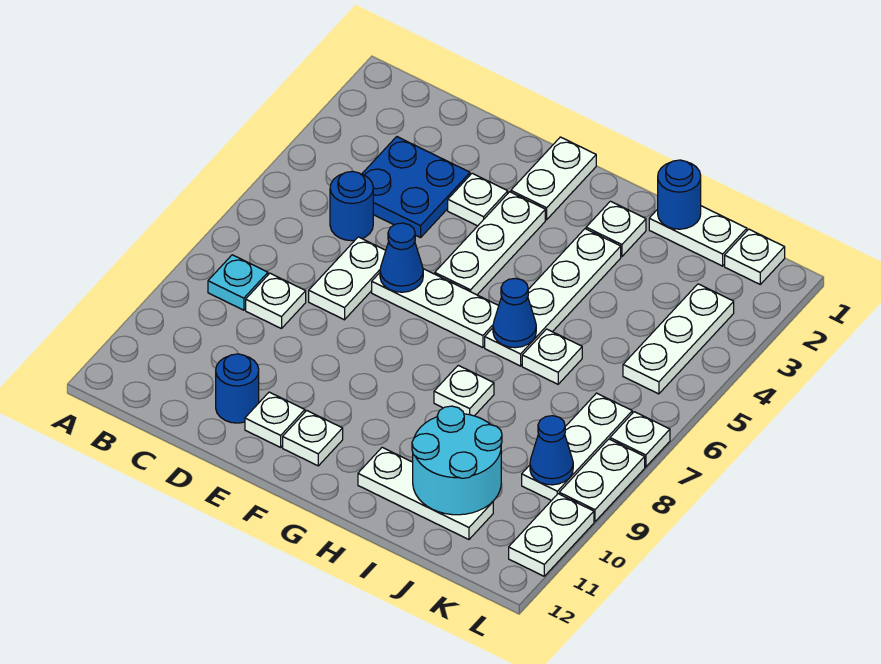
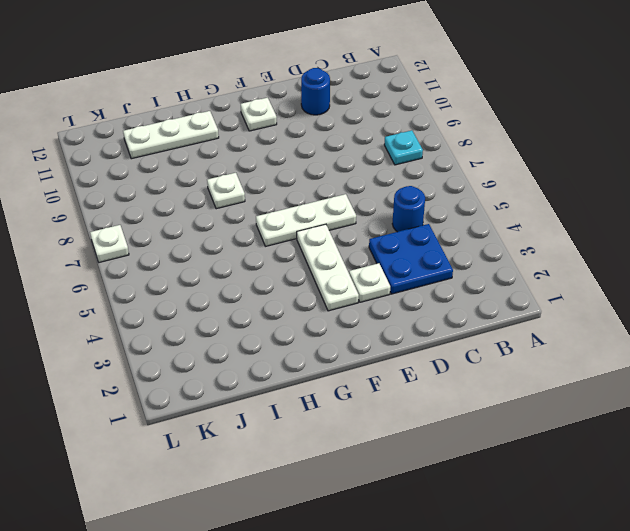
none -> white 1x1 plate [246,273,306,329]
none -> white 1x2 plate [309,237,386,320]
none -> white 1x1 plate [245,392,305,447]

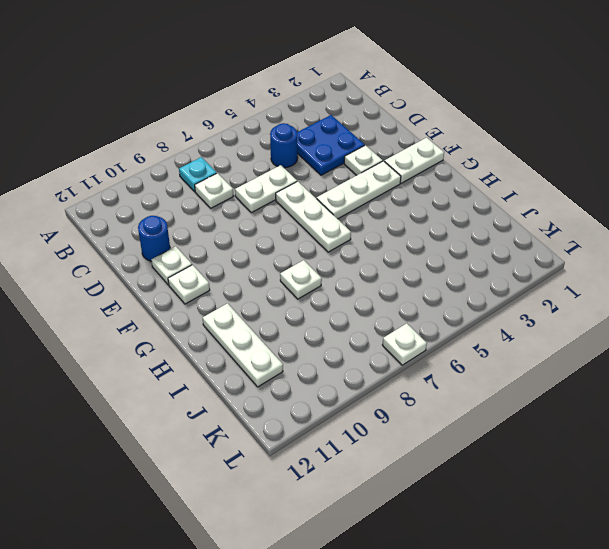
none -> white 1x1 plate [586,201,646,257]
none -> white 1x4 plate [485,229,621,366]
none -> white 1x2 plate [649,206,747,266]

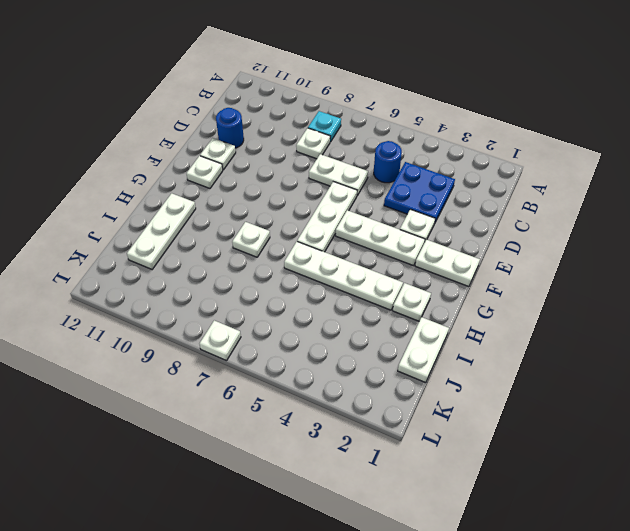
none -> white 1x1 plate [522,329,582,384]
none -> white 1x1 plate [725,229,785,284]
none -> white 1x3 plate [623,284,734,394]

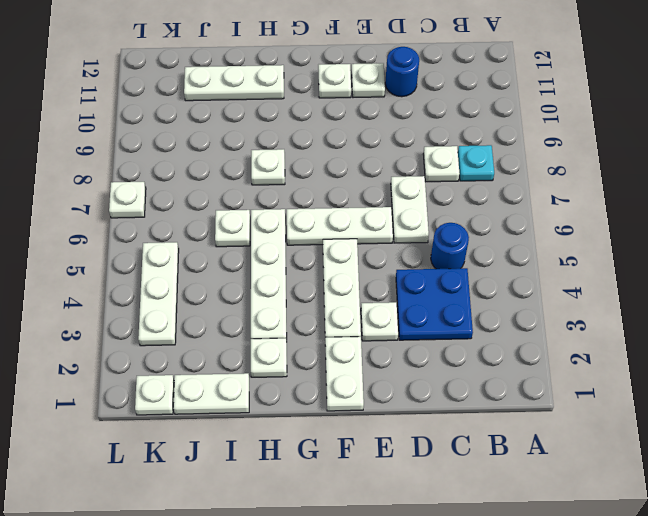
none -> white 1x3 plate [522,393,632,501]
none -> white 1x2 plate [559,439,645,522]
none -> white 1x2 plate [509,494,594,576]

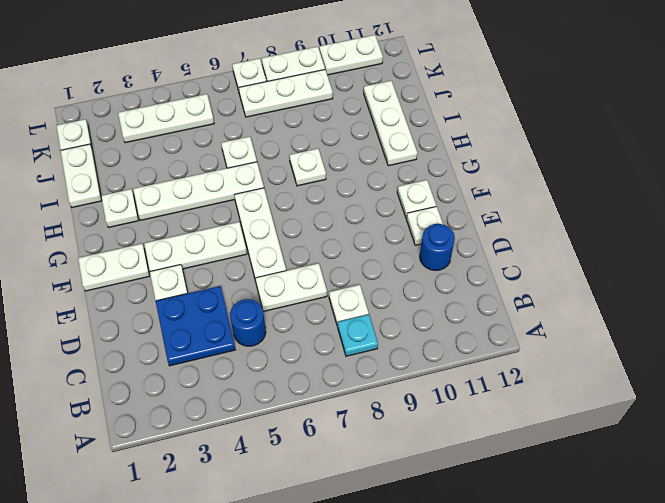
none -> blue 1x1 cone [380,223,423,292]
none -> blue 1x1 cone [493,278,536,348]
none -> blue 1x1 round brick [658,160,701,229]

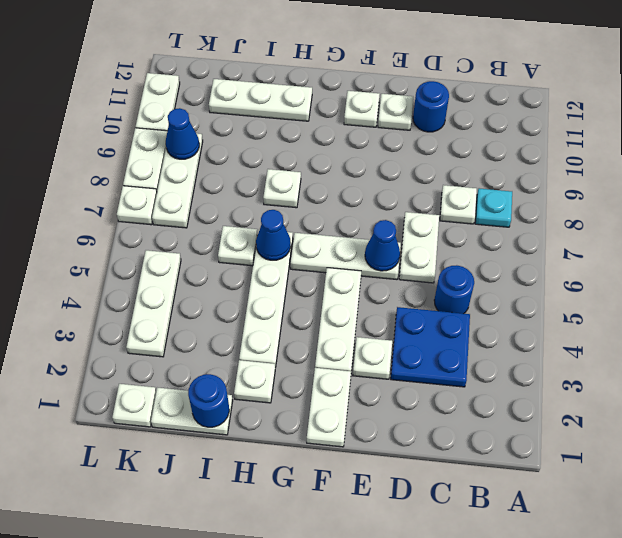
none -> cyan 2x2 round brick [412,406,502,515]

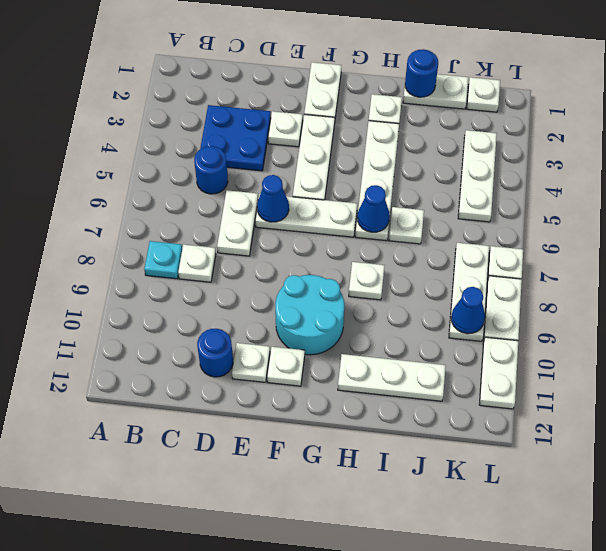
cyan 2x2 round brick [275,275,344,355] -> cyan 2x2 round brick moved to [412,406,502,515]

